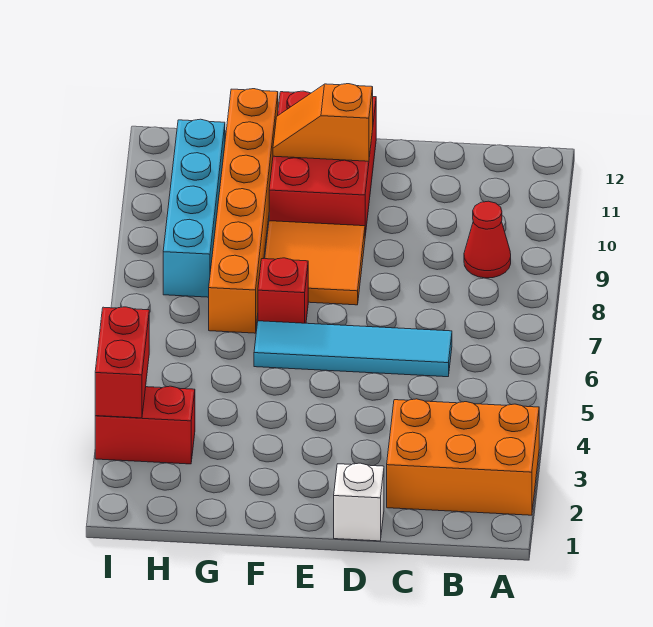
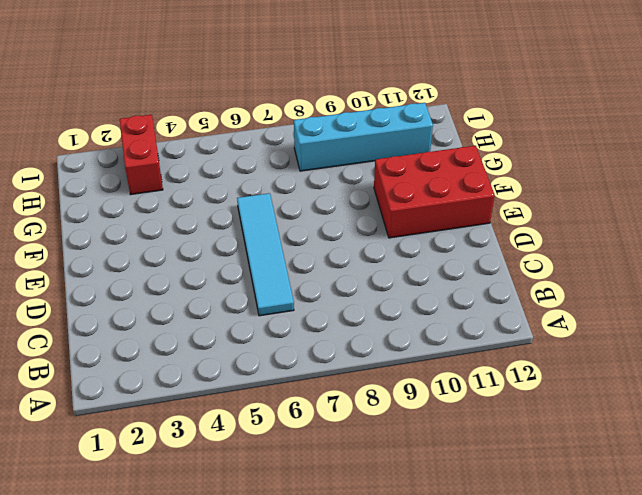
none -> orange 2x3 brick [387,399,539,515]
none -> red 1x1 cone [464,201,511,278]
none -> white 1x1 brick [334,463,384,541]

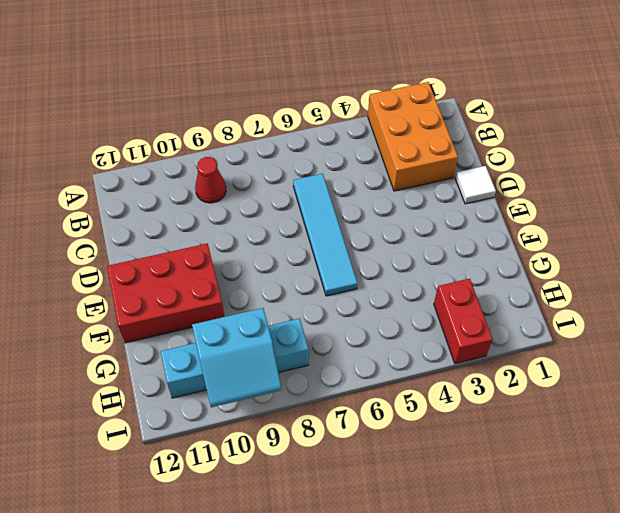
white 1x1 tile [455,166,496,204] -> white 1x1 brick [334,463,384,541]
cyan 2x2 slope [192,308,282,407] -> none
none -> orange 2x2 tile [265,221,365,305]
none -> red 1x1 brick [258,258,308,323]
none -> orange 1x6 brick [209,89,278,333]

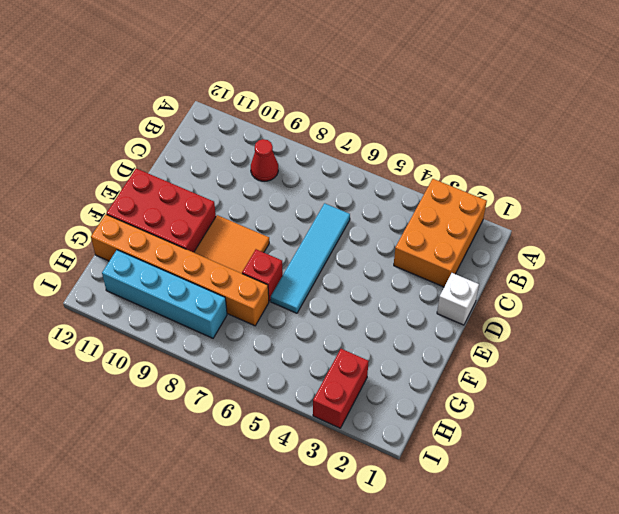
none -> orange 1x2 slope [273,84,373,161]
none -> red 1x2 brick [95,307,149,418]

